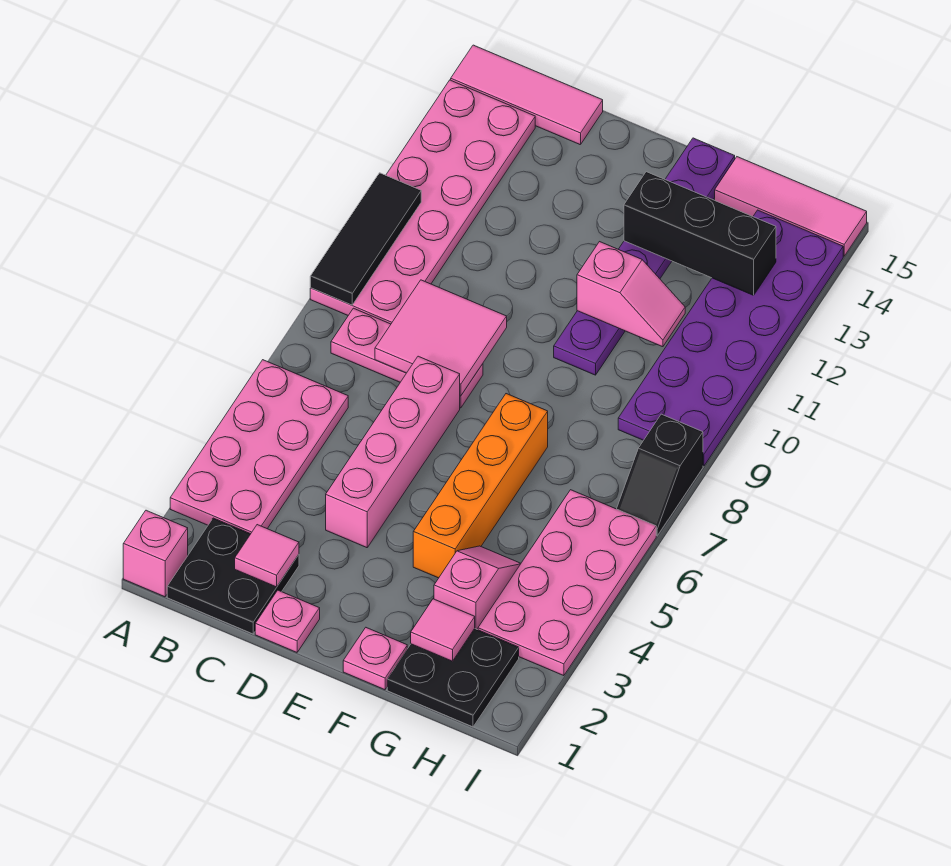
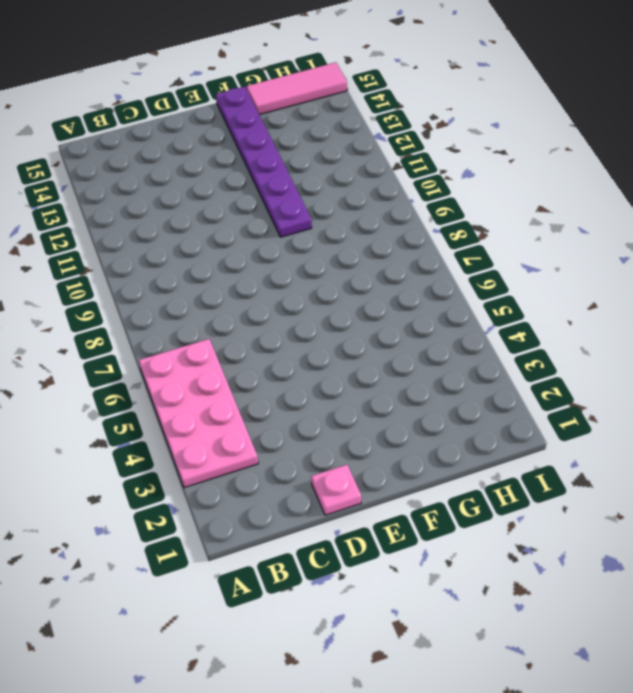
none -> pink 1x1 brick [123,510,188,597]
none -> pink 2x6 plate [310,80,535,324]
none -> pink 1x3 tile [451,45,603,145]

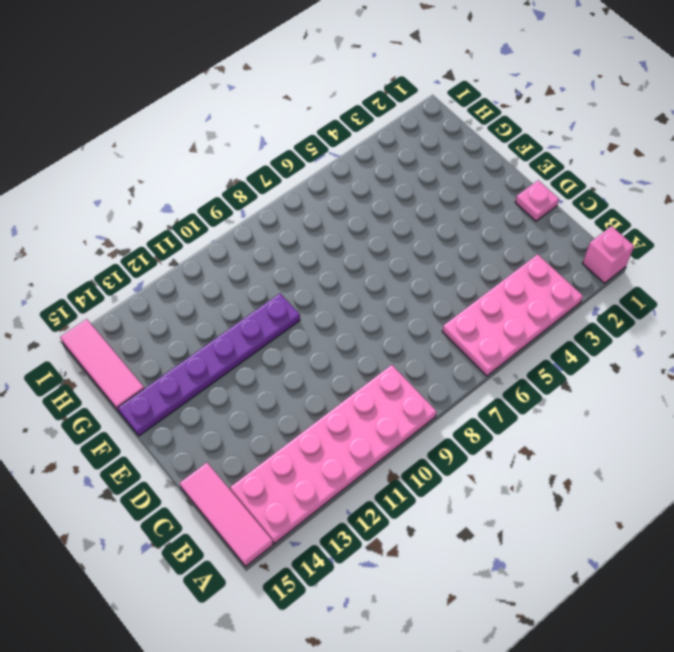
none -> black 2x2 plate [167,518,299,634]
none -> pink 1x3 plate [331,308,483,408]
none -> pink 1x4 brick [326,356,460,548]

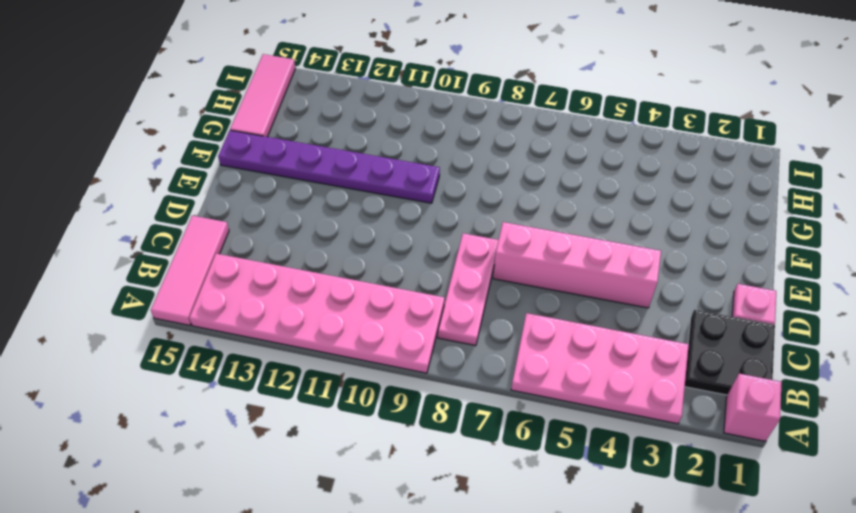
none -> pink 1x1 plate [343,628,407,690]
none -> orange 1x4 brick [413,394,548,578]
none -> black 2x2 plate [387,629,519,727]

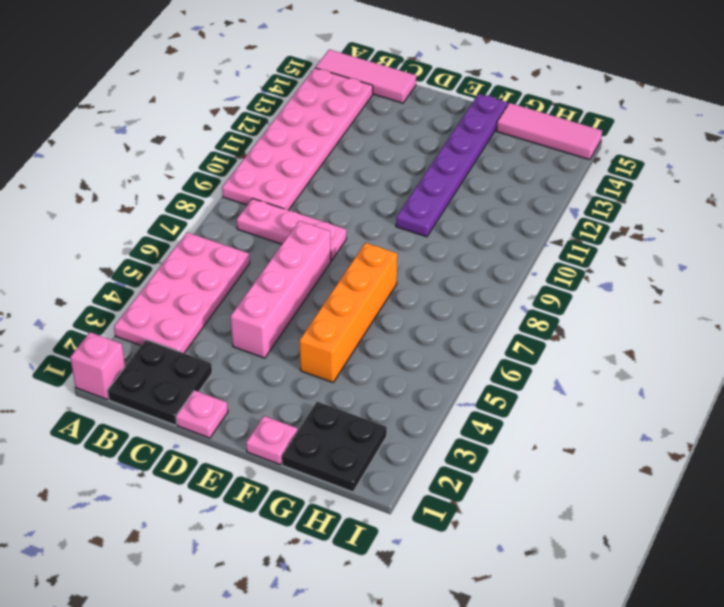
none -> pink 1x2 slope [434,546,521,630]
none -> pink 2x4 plate [478,490,656,676]
none -> purple 2x6 plate [618,210,843,466]

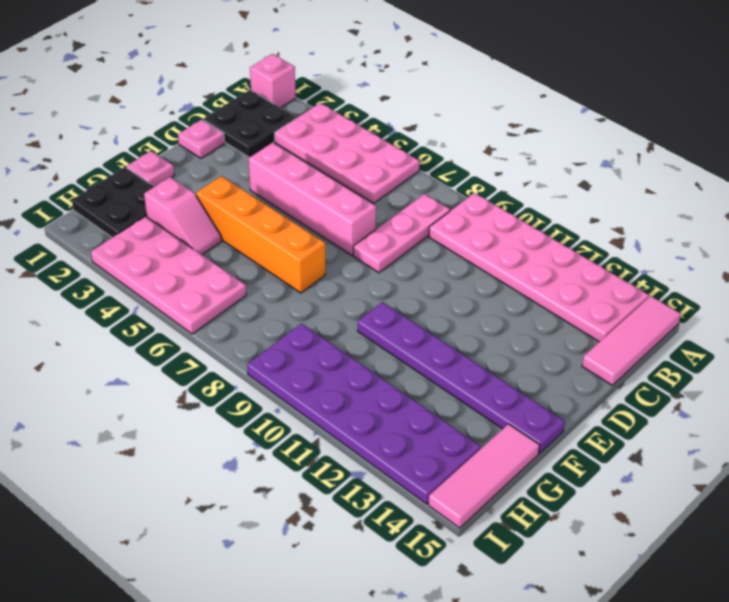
none -> black 1x2 slope [617,414,703,536]
none -> black 1x3 tile [310,173,421,305]
none -> pink 1x1 tile [235,525,299,587]

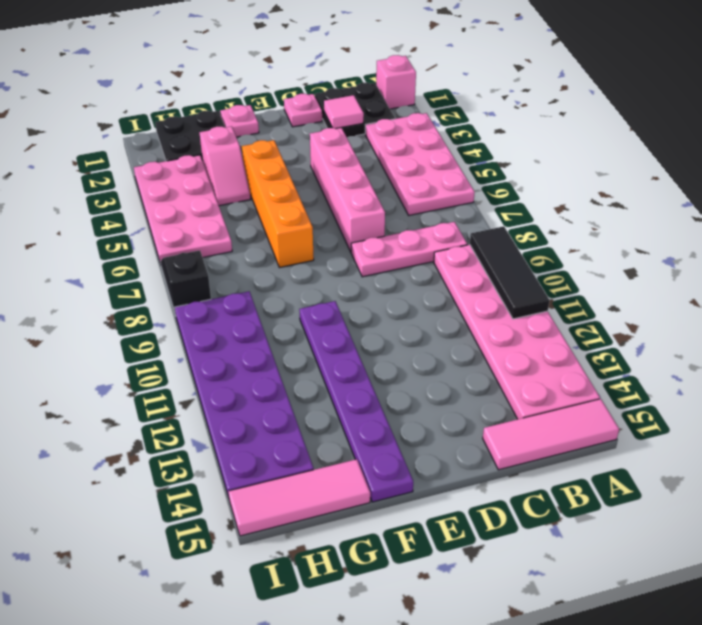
none -> pink 2x2 tile [375,280,507,396]
none -> pink 1x2 slope [577,242,685,347]
none -> black 1x3 brick [624,172,776,295]

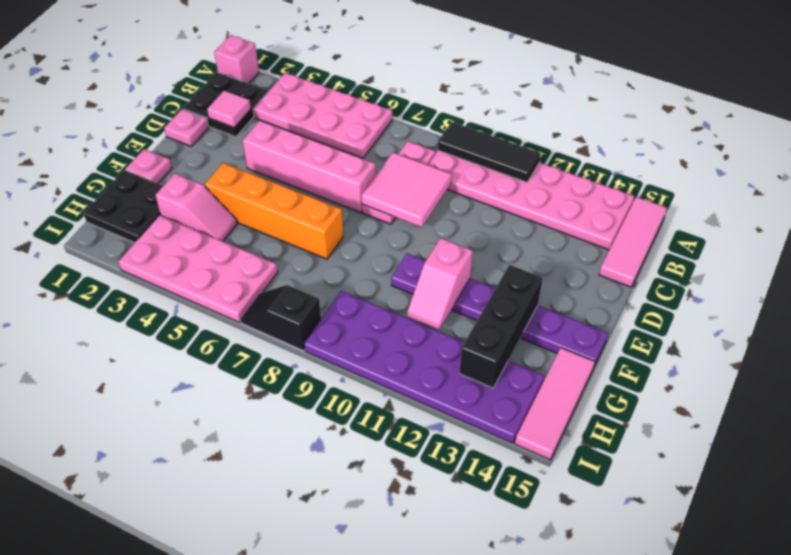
none -> pink 1x1 tile [411,599,475,661]

